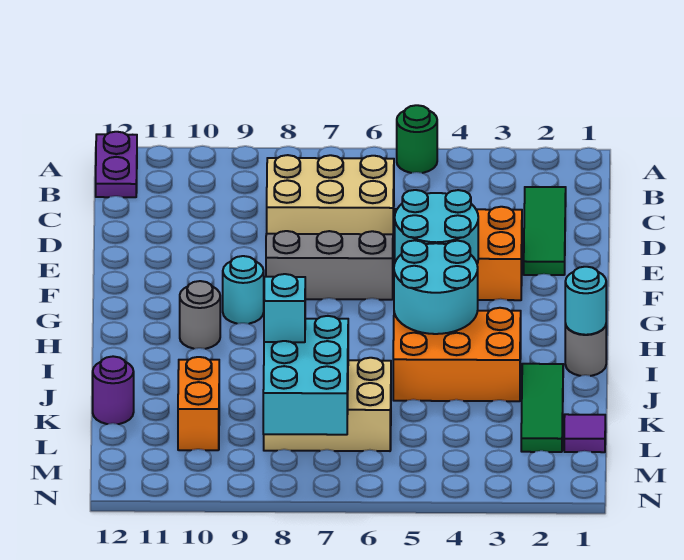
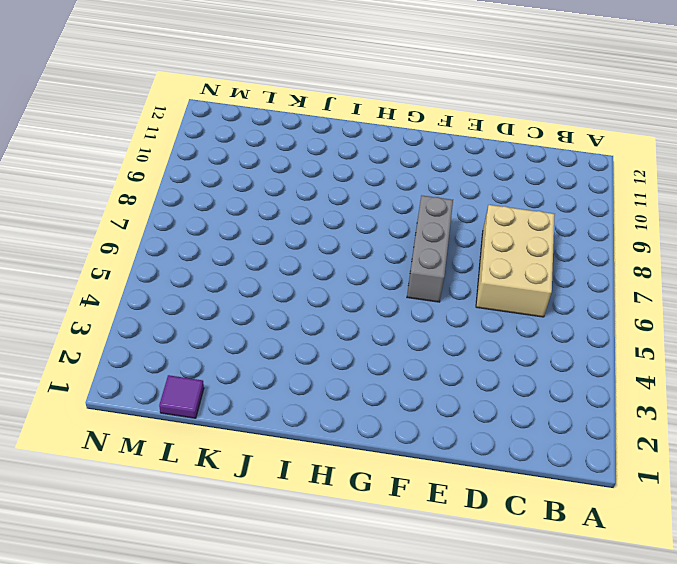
none -> green 1x1 round brick [397,105,437,173]
none -> purple 1x2 plate [96,132,137,197]
none -> green 1x3 tile [524,187,566,275]

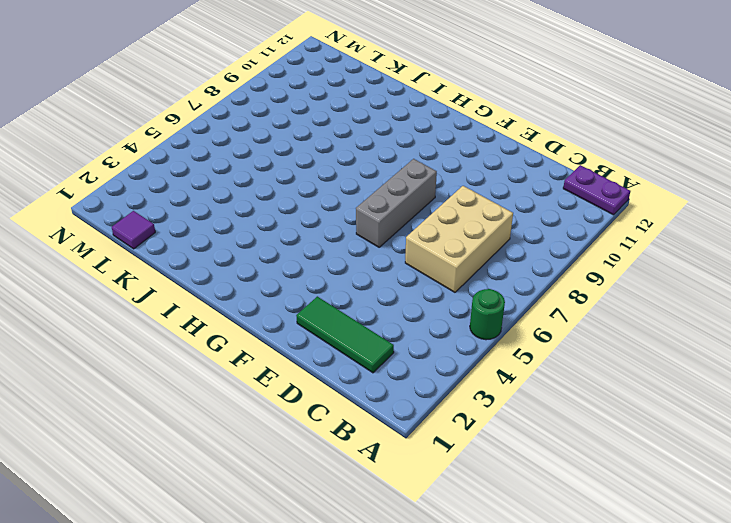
none -> orange 2x3 brick [395,207,522,300]
none -> cyan 1x1 round brick [223,256,264,324]
none -> grey 1x1 round brick [180,281,220,349]

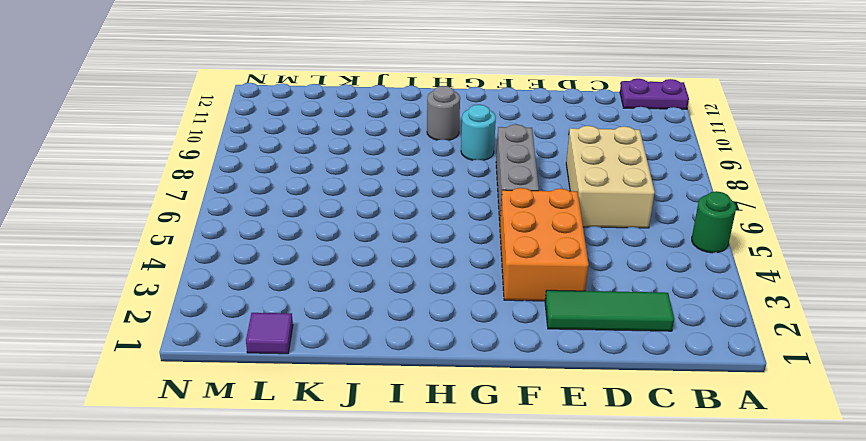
none -> grey 1x1 round brick [565,324,606,376]
none -> orange 2x3 brick [393,308,521,401]
none -> green 1x3 tile [521,364,563,452]

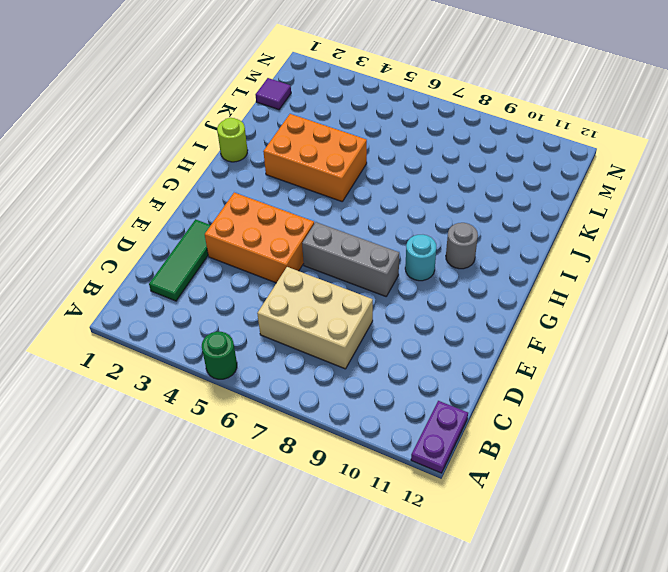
lime 1x1 round brick [217,118,248,162] -> grey 1x1 round brick [565,324,606,376]
none -> green 1x3 tile [521,364,563,452]
none -> tan 2x3 brick [264,358,391,451]
none -> orange 1x2 brick [178,357,219,450]

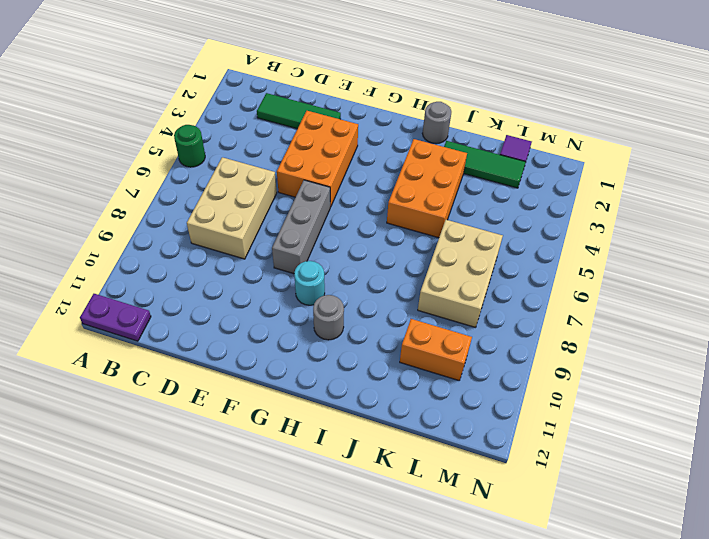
none -> purple 1x1 round brick [93,356,134,424]
none -> cyan 2x2 round brick [395,190,478,264]
none -> cyan 2x2 round brick [394,240,478,334]

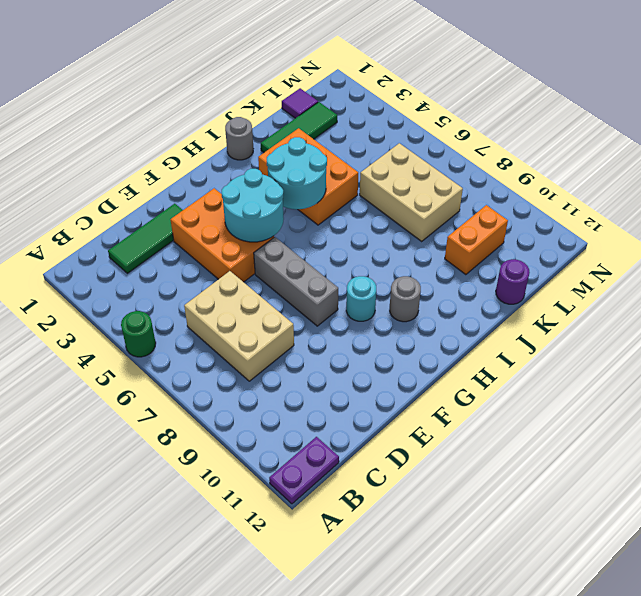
none -> cyan 1x1 round brick [565,267,606,335]
none -> cyan 2x3 brick [263,316,348,435]
none -> cyan 1x1 brick [264,274,305,342]

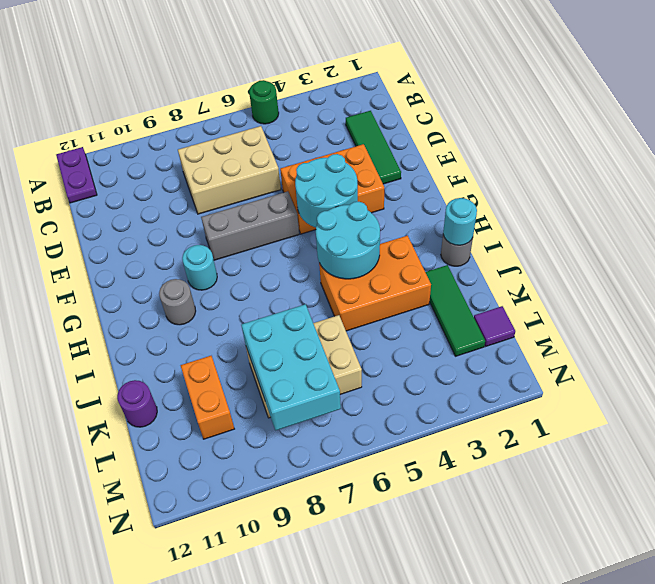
none -> cyan 1x1 brick [264,274,305,342]

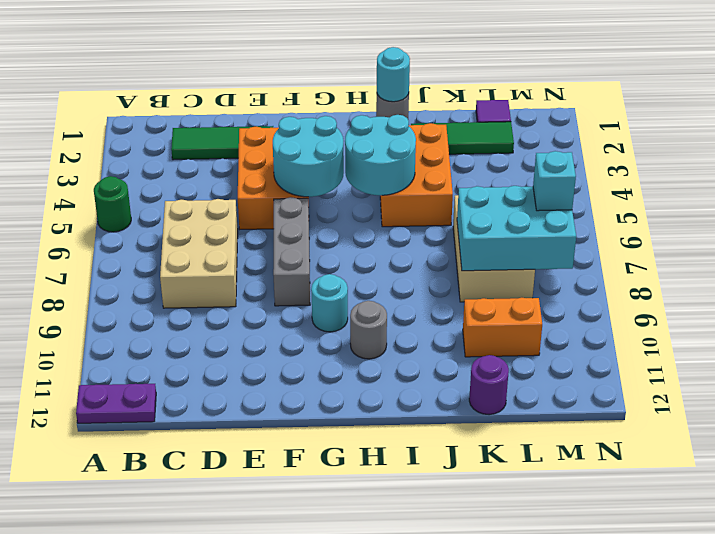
cyan 1x1 brick [533,151,576,211] -> cyan 1x1 brick moved to [264,274,305,342]

